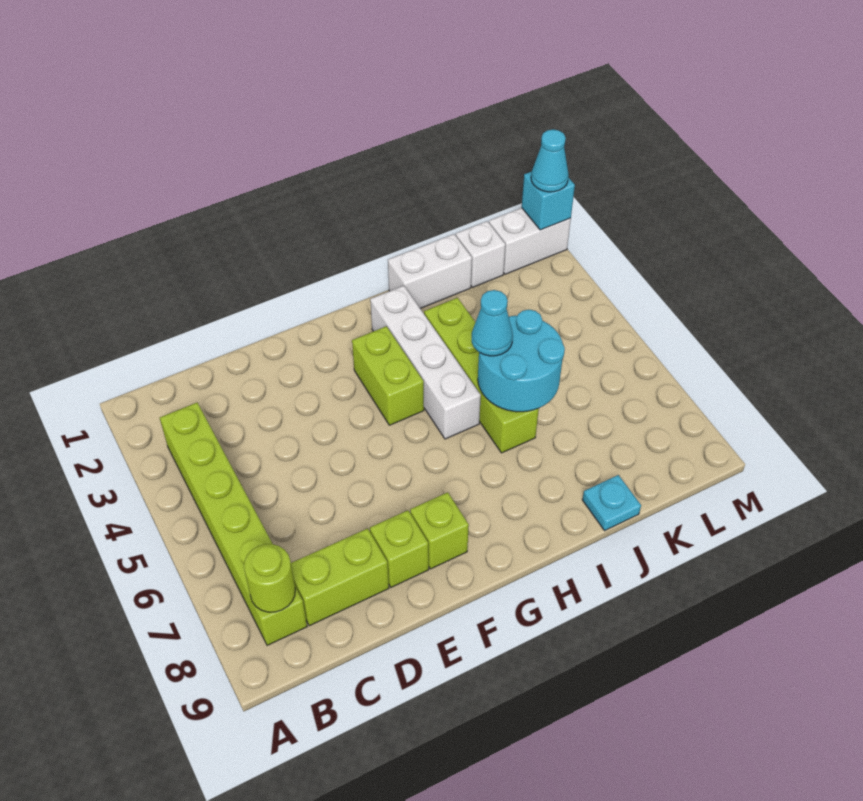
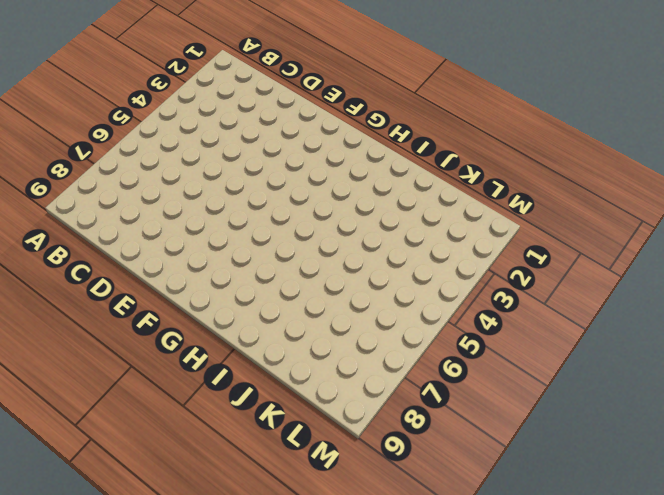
none -> lime 1x6 brick [160,403,307,645]
none -> lime 1x2 brick [291,528,389,626]
none -> lime 1x1 brick [370,510,429,587]

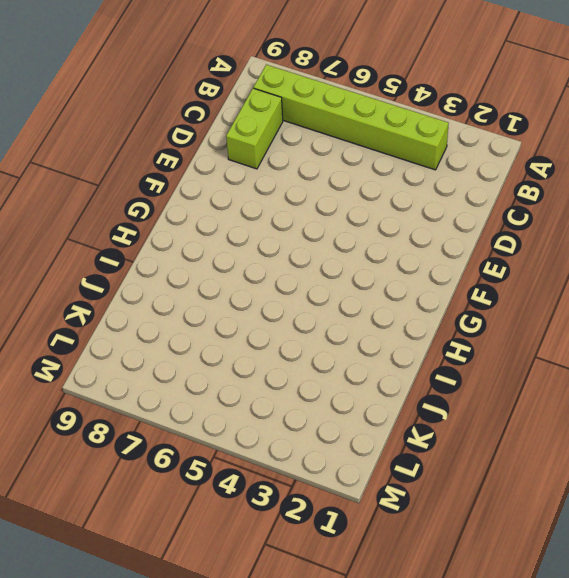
none -> lime 1x1 brick [370,510,429,587]
none -> lime 1x1 brick [410,492,469,569]
none -> lime 1x2 brick [352,326,424,425]

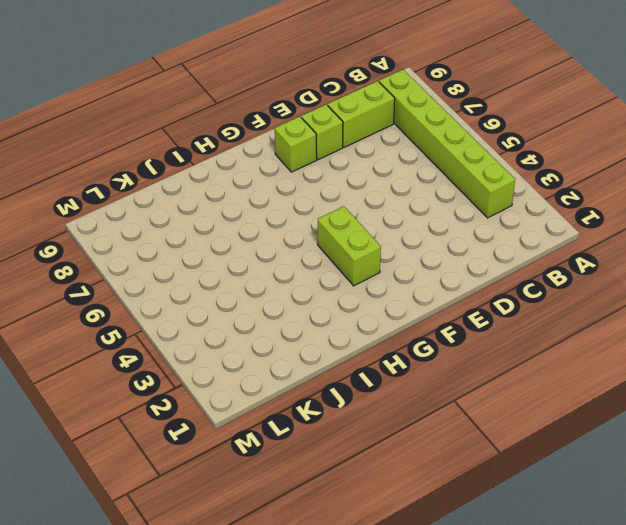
none -> white 1x4 brick [370,286,481,439]
none -> white 1x2 brick [388,234,472,308]
none -> lime 1x4 brick [424,298,539,453]

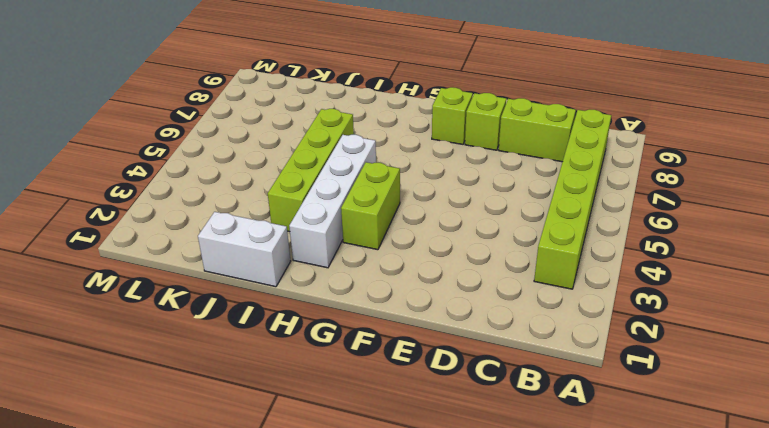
none -> cyan 1x1 plate [582,475,641,531]
none -> white 1x1 brick [456,221,505,287]
none -> white 1x2 brick [489,208,571,274]

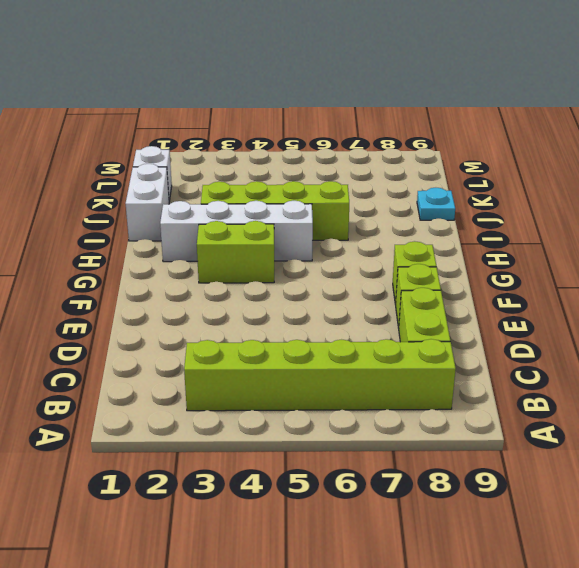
none -> white 1x2 brick [489,208,571,274]
none -> lime 1x1 round brick [244,544,295,612]
none -> cyan 2x2 round brick [478,310,565,412]

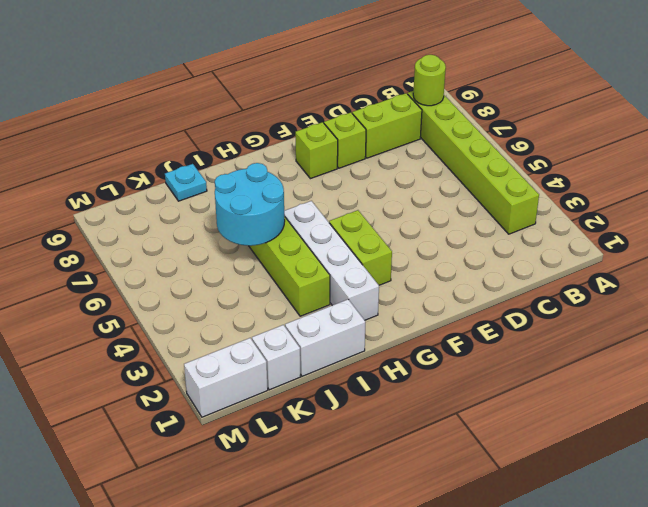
none -> cyan 1x1 brick [522,172,575,230]
none -> cyan 1x1 cone [472,290,513,356]
none -> cyan 1x1 cone [531,129,569,192]

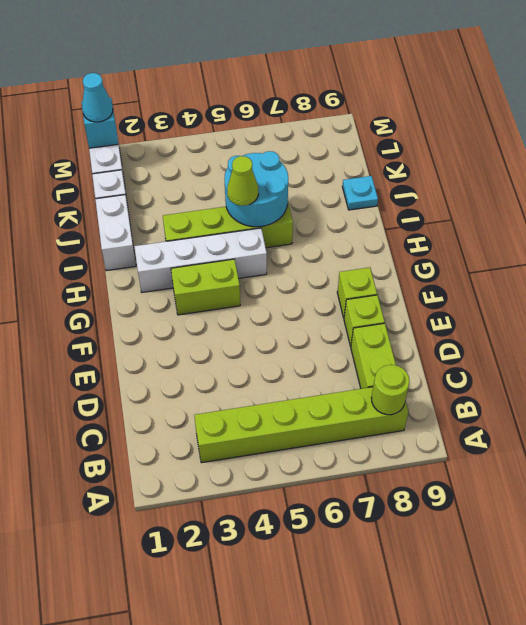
lime 1x1 cone [227,156,259,206] -> cyan 1x1 cone [472,290,513,356]

